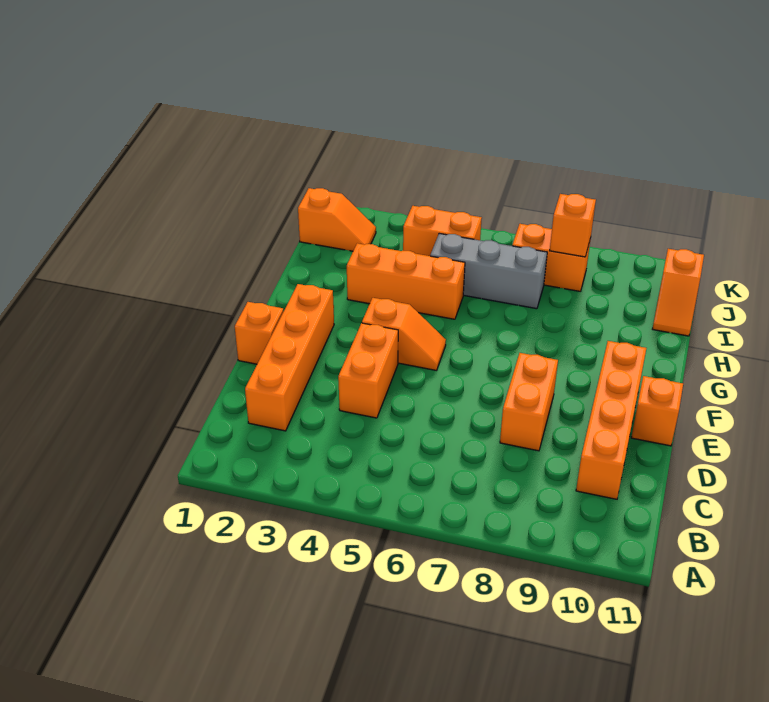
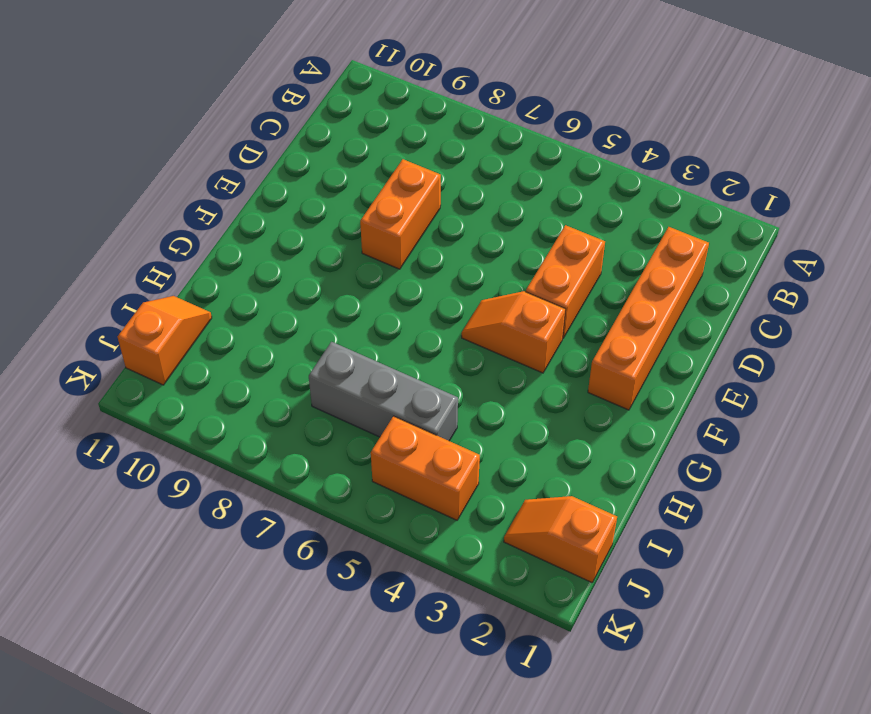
none -> orange 1x4 brick [576,341,646,499]
none -> orange 1x1 brick [235,302,283,364]
none -> orange 1x1 brick [631,376,683,446]

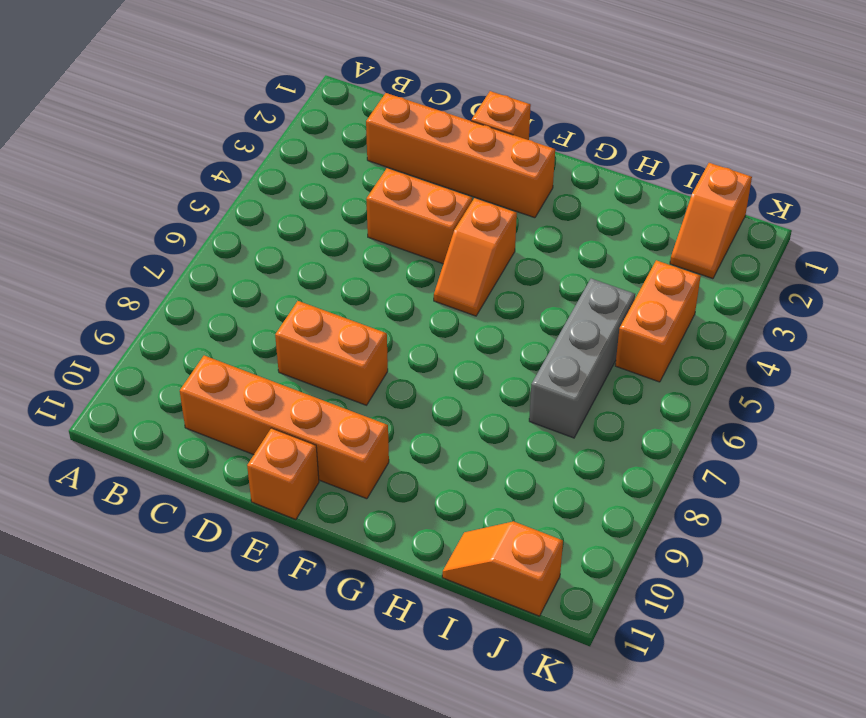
none -> orange 1x3 brick [347,243,465,319]
none -> orange 1x2 brick [512,224,591,291]
none -> orange 1x1 brick [550,194,596,257]

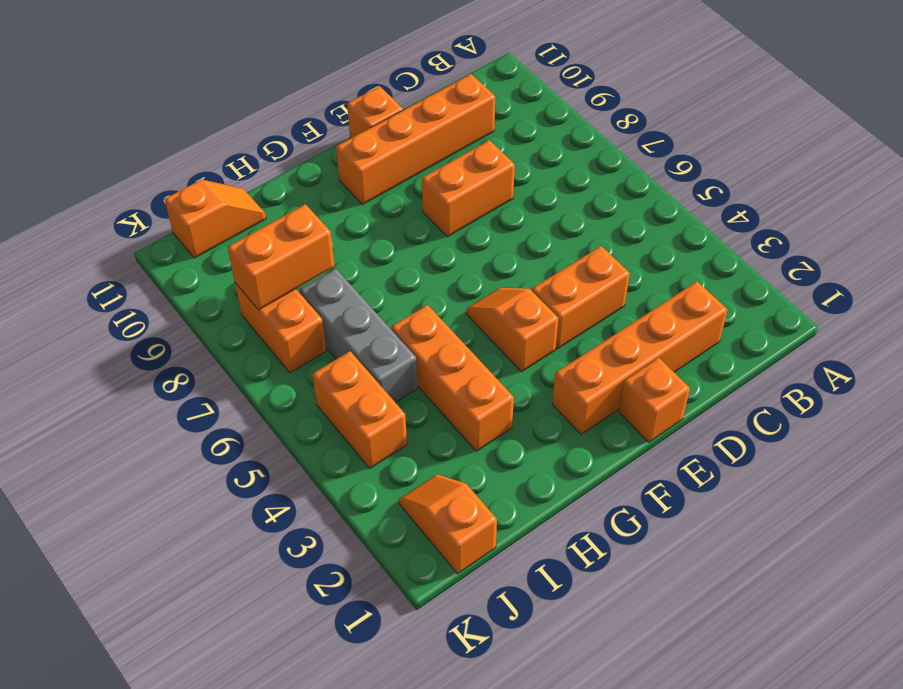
orange 1x2 brick [228,204,335,310] -> orange 1x1 brick [550,194,596,257]

